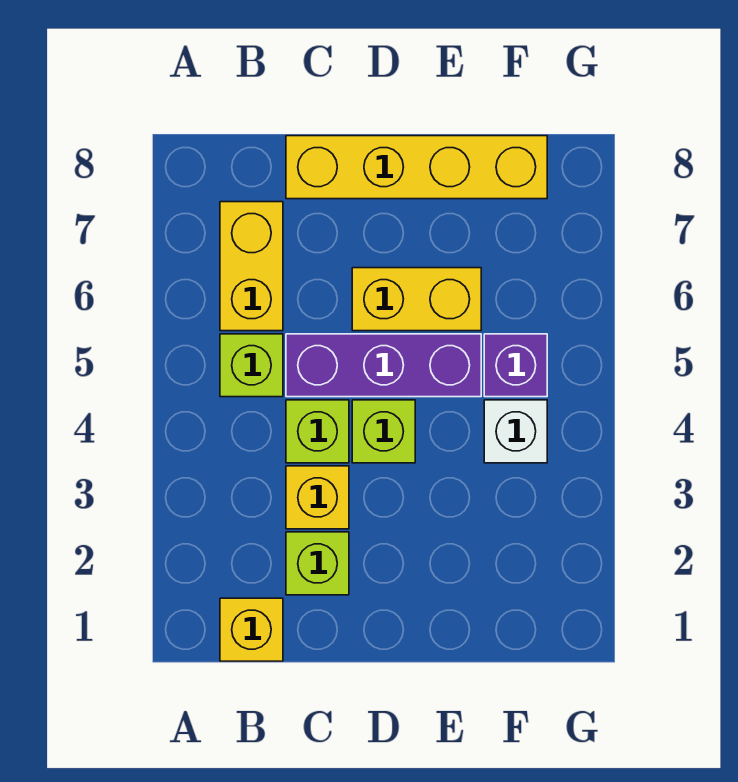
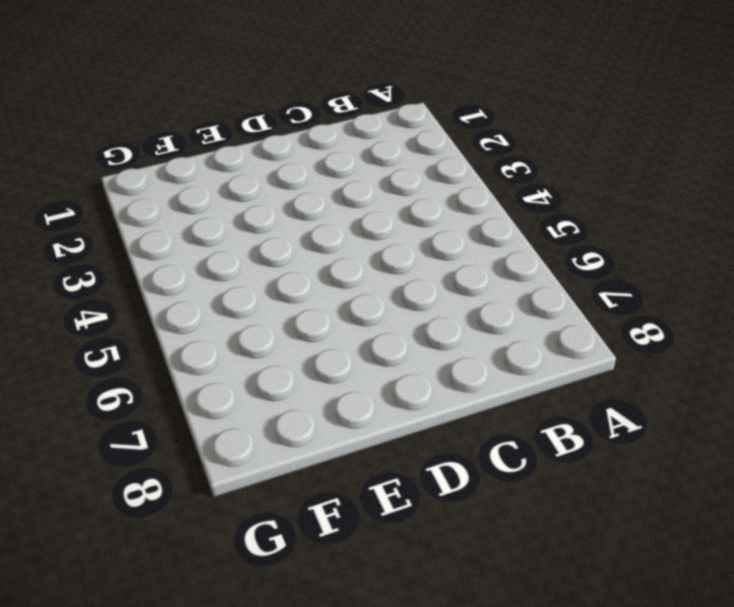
none -> yellow 1x1 brick [220,598,283,661]
none -> lime 1x1 brick [220,334,283,397]
none -> yellow 1x2 brick [220,202,283,331]

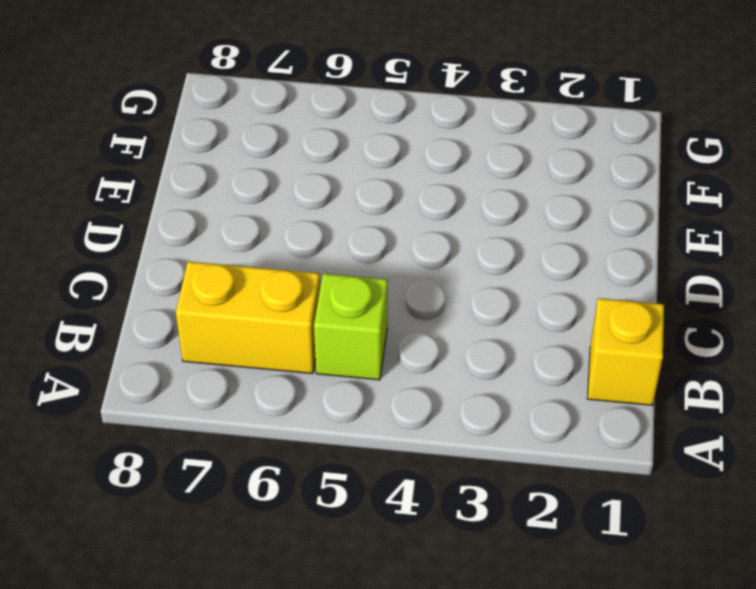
none -> lime 1x1 brick [286,532,349,595]
none -> yellow 1x1 brick [286,466,349,529]
none -> lime 1x1 brick [286,400,349,463]

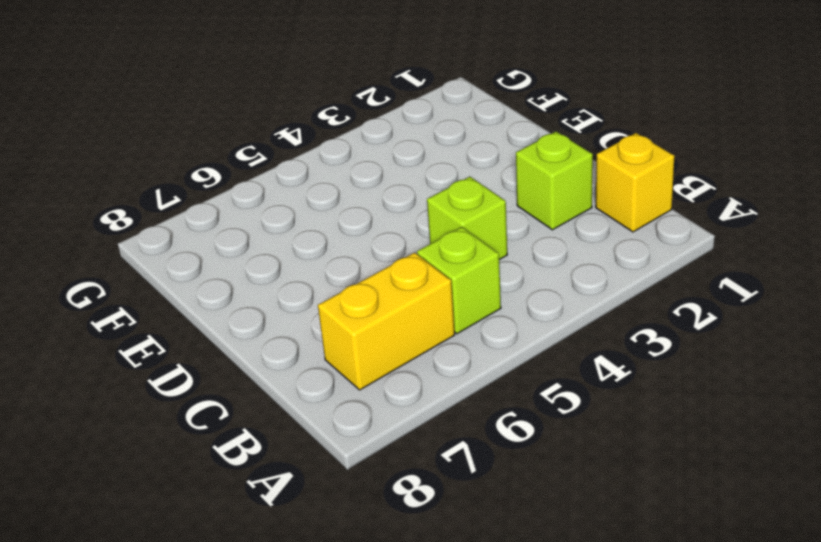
none -> yellow 1x1 brick [286,466,349,529]
none -> purple 1x3 brick [286,334,481,397]
none -> yellow 1x4 brick [286,136,547,199]

